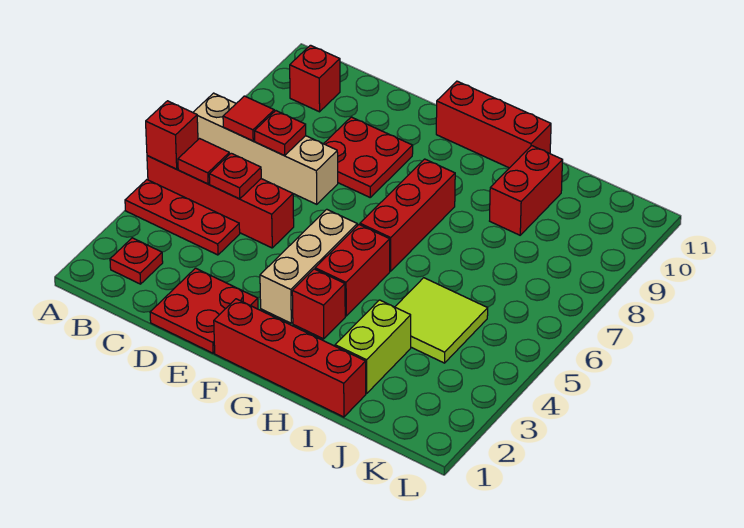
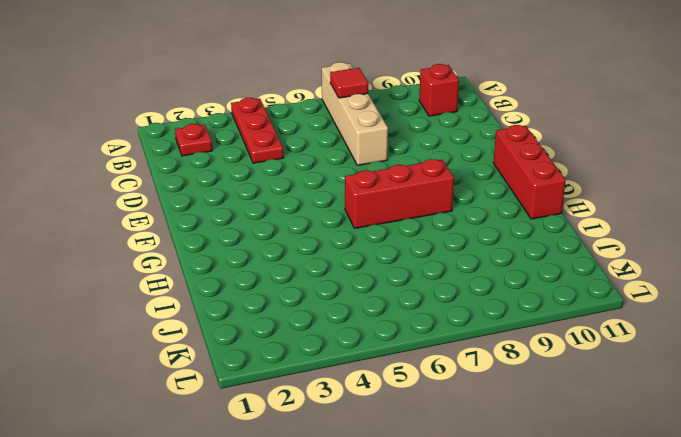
none -> red 1x4 brick [147,156,294,248]
none -> red 2x2 plate [150,268,258,353]
none -> red 2x2 plate [324,117,413,197]

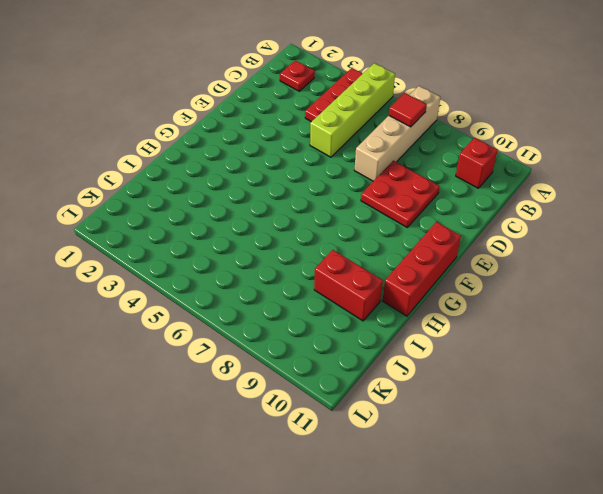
lime 1x4 brick [310,63,395,157] -> red 1x4 brick [147,156,294,248]
none -> red 2x2 plate [150,268,258,353]
none -> red 1x4 brick [214,299,366,417]
none -> tan 1x3 brick [260,209,357,323]

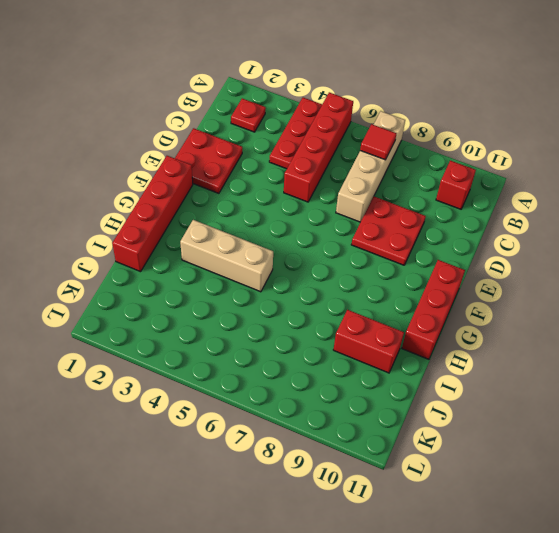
tan 1x3 brick [180,220,273,292] -> tan 1x3 brick moved to [260,209,357,323]
none -> red 1x1 brick [292,269,345,339]
none -> red 1x2 brick [315,225,390,316]
none -> red 1x3 brick [360,159,455,271]

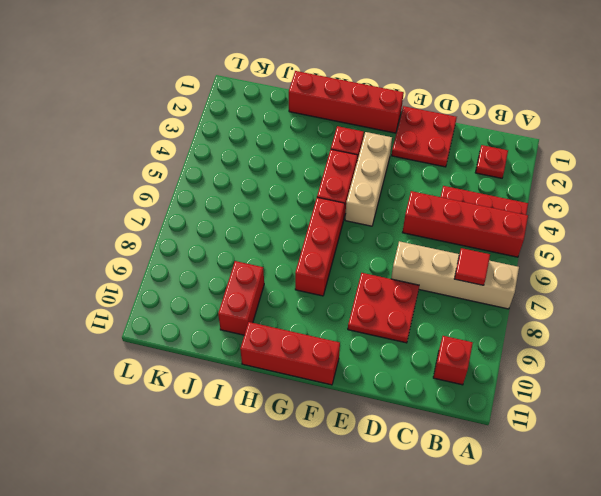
none -> lime 1x2 brick [335,300,411,394]
none -> lime 2x2 tile [395,278,488,363]
none -> red 1x1 brick [146,101,198,169]

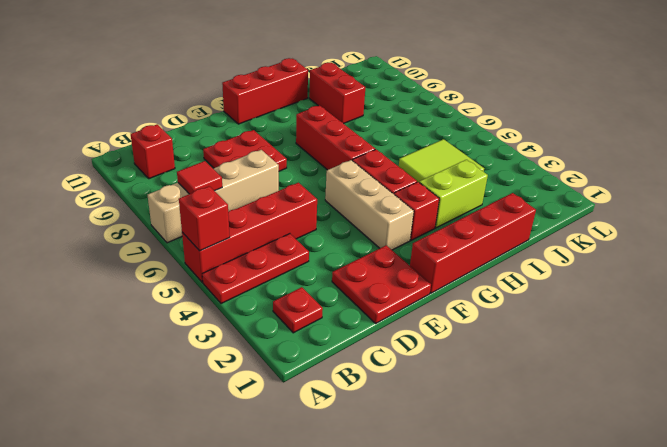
lime 1x2 brick [419,160,488,228] -> lime 1x2 brick turned to [335,300,411,394]
none -> red 1x1 tile [178,139,229,184]
none -> red 1x1 plate [209,153,261,199]
none -> red 1x1 plate [255,111,306,156]

